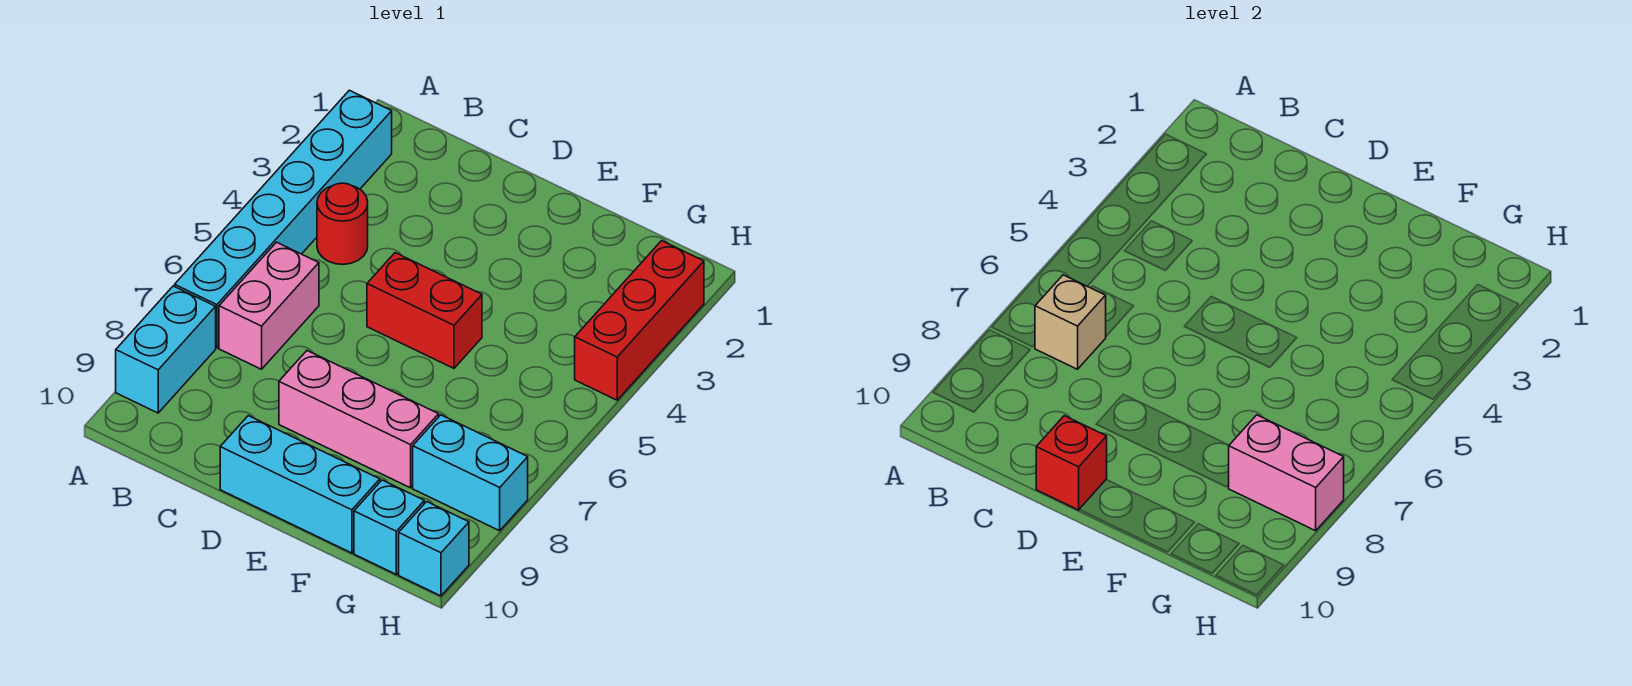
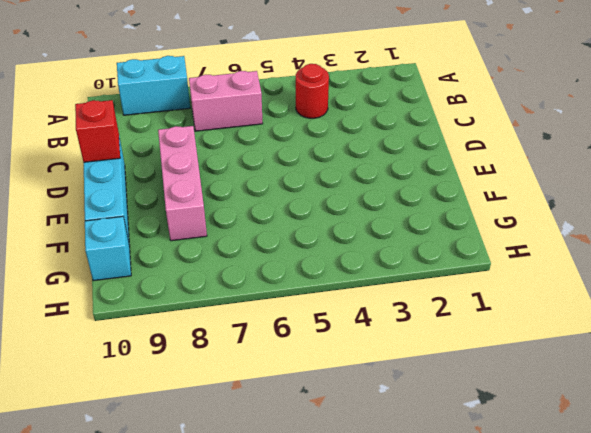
none -> cyan 1x6 brick [175,90,392,348]
none -> red 1x2 brick [367,253,482,368]
none -> cyan 1x2 brick [413,415,528,531]

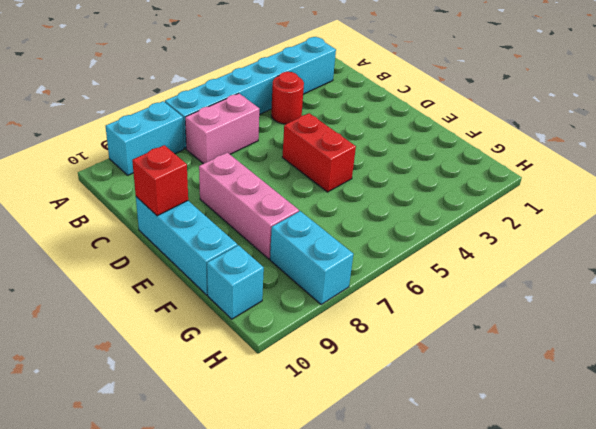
none -> red 1x3 brick [575,241,704,400]
none -> cyan 1x1 brick [399,502,469,596]
none -> tan 1x1 brick [1035,275,1106,369]

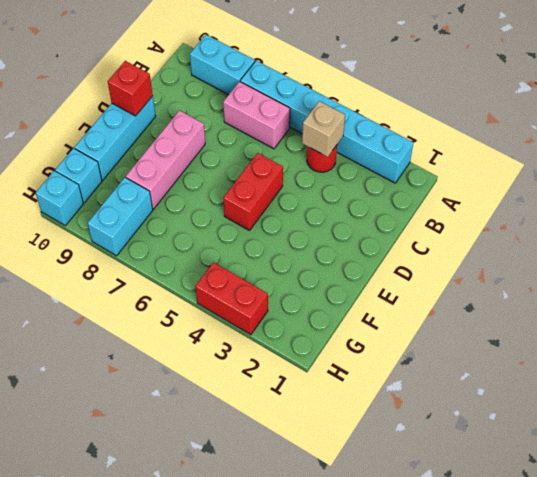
tan 1x1 brick [302,101,345,157] -> tan 1x1 brick moved to [1035,275,1106,369]
red 1x2 brick [196,262,268,335] -> red 1x3 brick [575,241,704,400]
none -> pink 1x2 brick [1228,415,1344,531]

